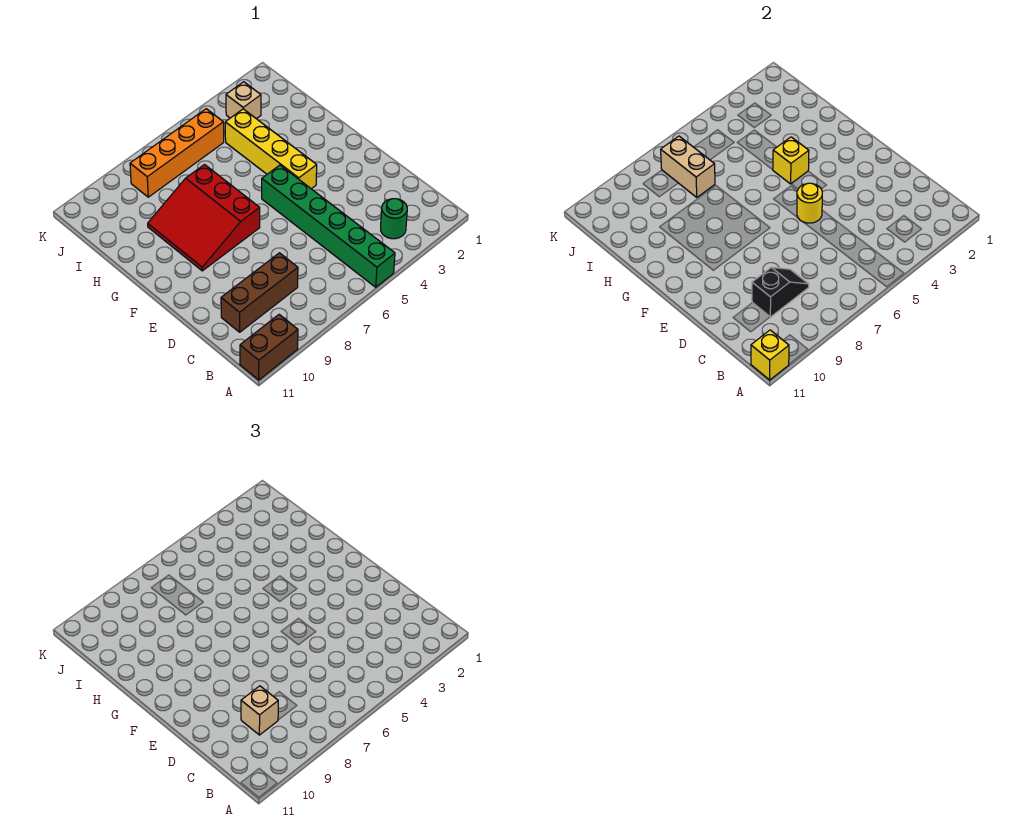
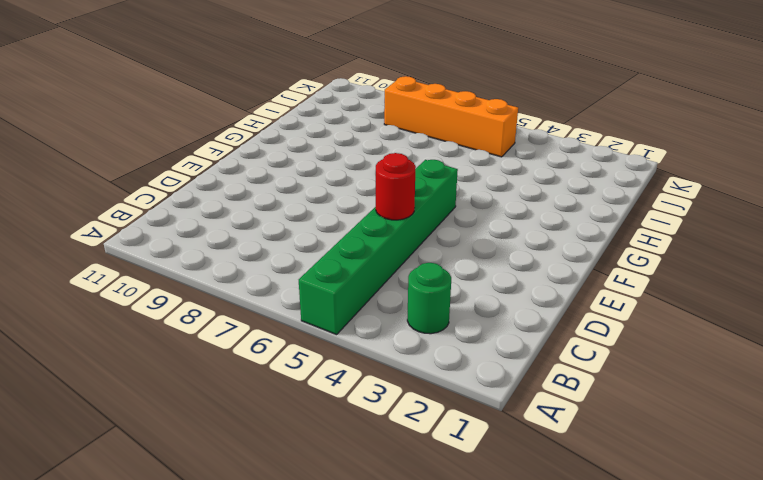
red 1x1 round brick [376,153,416,220] -> none
none -> brown 1x2 brick [240,315,298,380]
none -> brown 1x3 brick [221,253,298,332]
none -> yellow 1x4 brick [225,109,317,189]

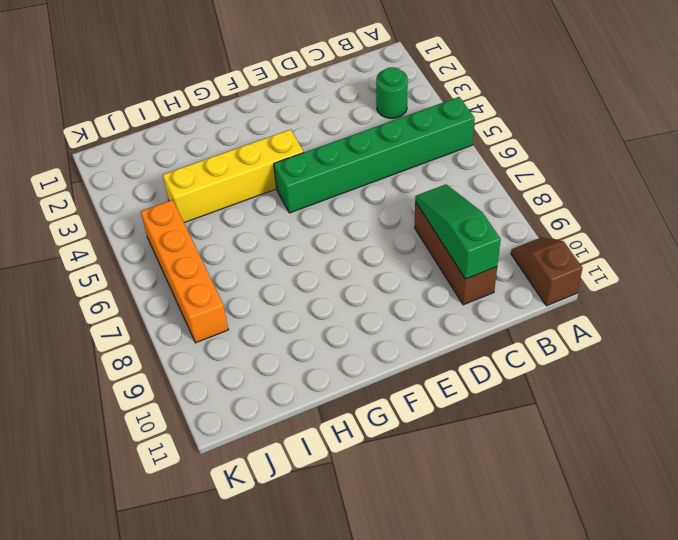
brown 1x2 slope [511,237,583,306] -> brown 1x2 brick [240,315,298,380]
green 1x3 slope [415,184,501,279] -> black 1x2 slope [752,268,809,317]
none -> red 3x3 slope [148,165,260,271]
none -> tan 1x1 brick [226,82,261,119]
none -> yellow 1x1 brick [751,330,789,380]

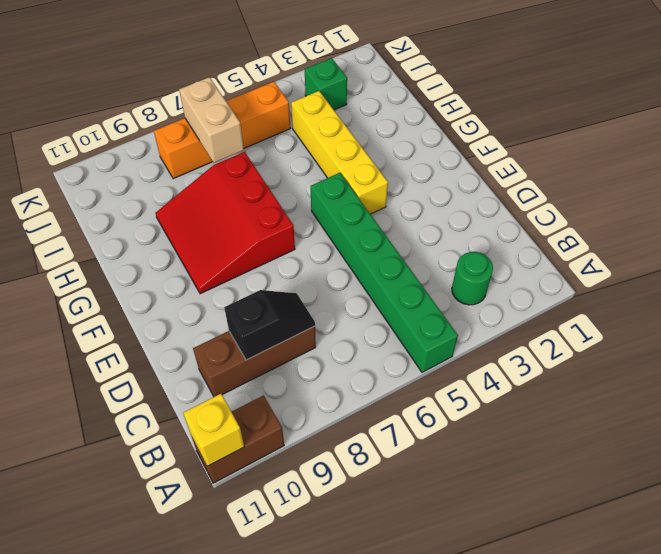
green 1x1 brick [305,58,347,110] -> tan 1x1 brick [226,82,261,119]
none -> yellow 1x1 round brick [797,183,822,223]
none -> yellow 1x1 brick [773,137,809,184]
none -> tan 1x1 brick [241,686,278,735]

